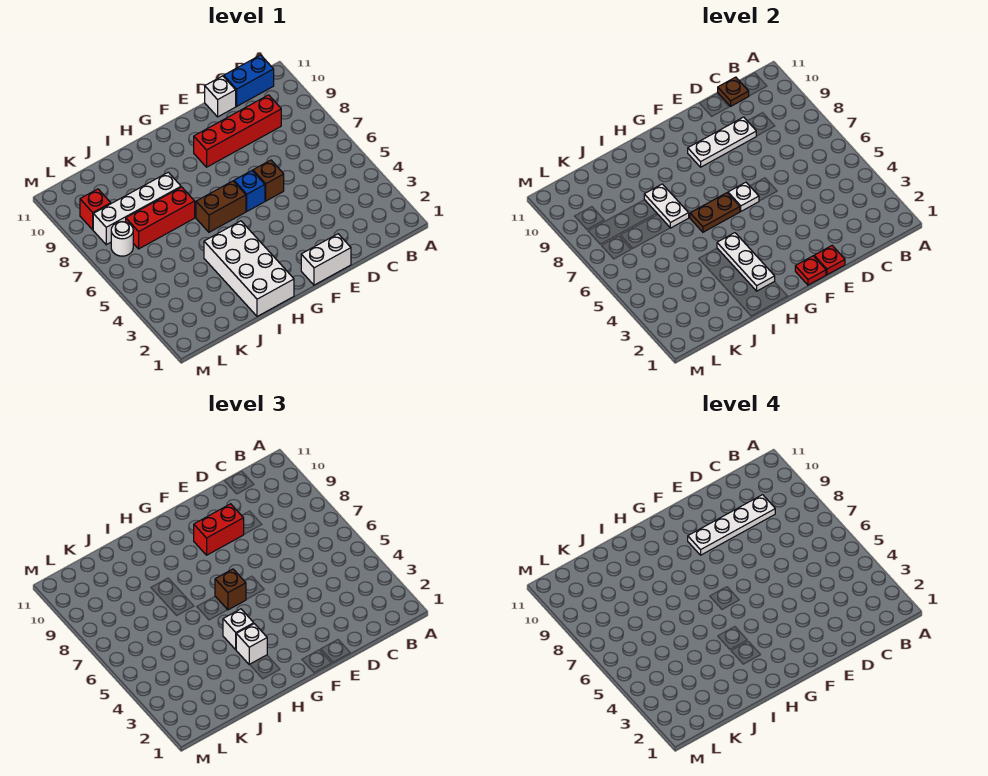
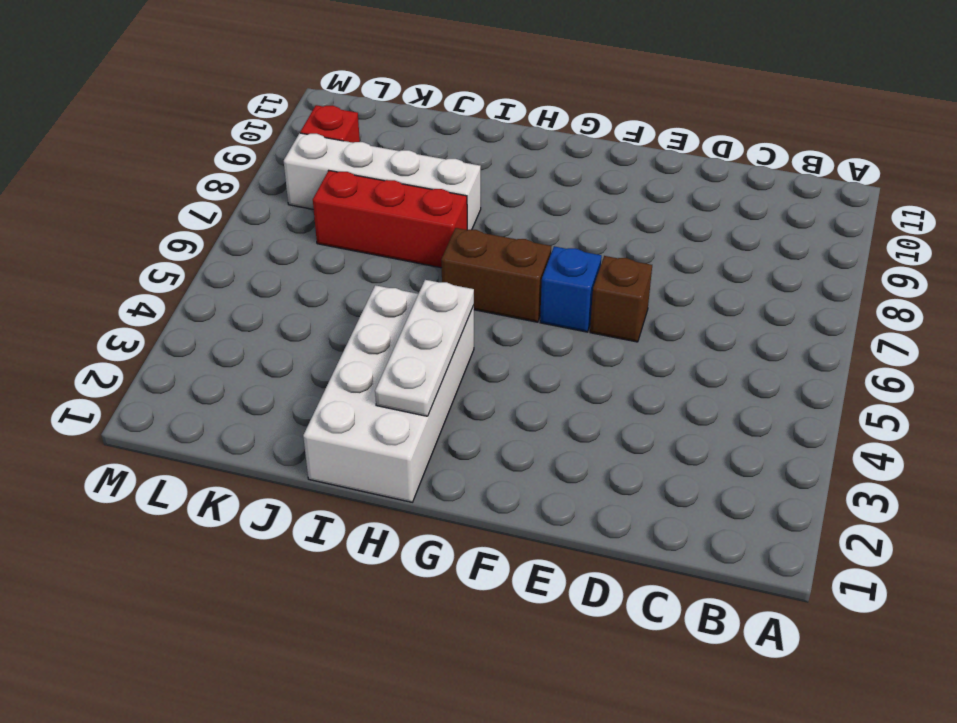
none -> blue 1x2 brick [224,55,274,106]
none -> red 1x4 brick [194,95,281,167]
none -> white 1x1 brick [205,76,236,117]

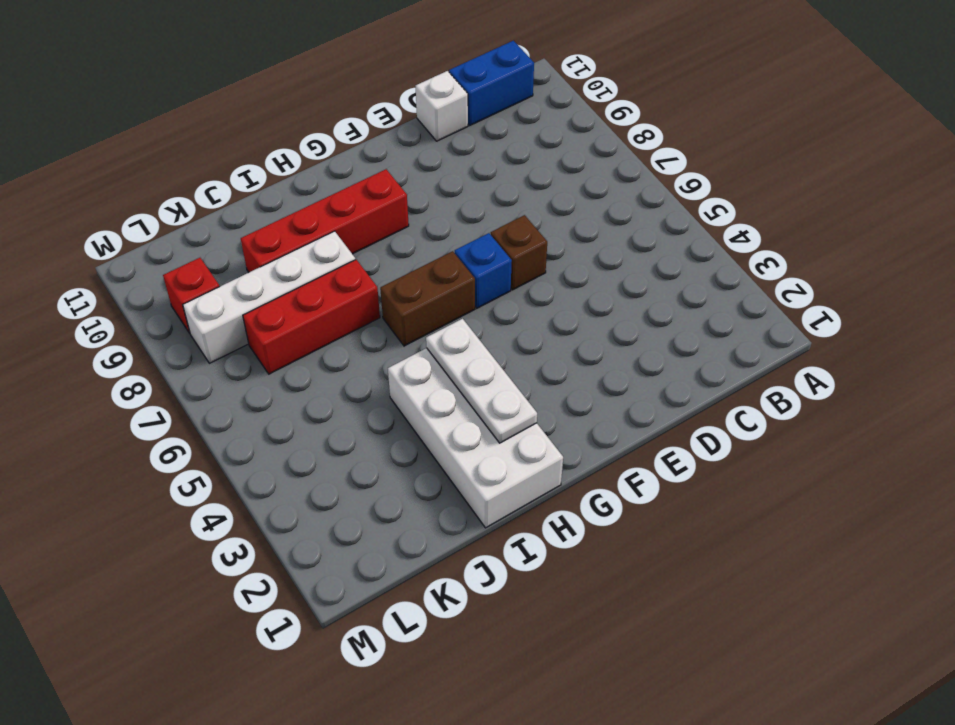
red 1x4 brick [241,169,409,272] -> red 1x4 brick moved to [194,95,281,167]
none -> white 1x2 brick [301,234,351,285]
none -> white 1x1 round brick [111,222,133,256]
none -> brown 1x1 plate [718,77,749,106]

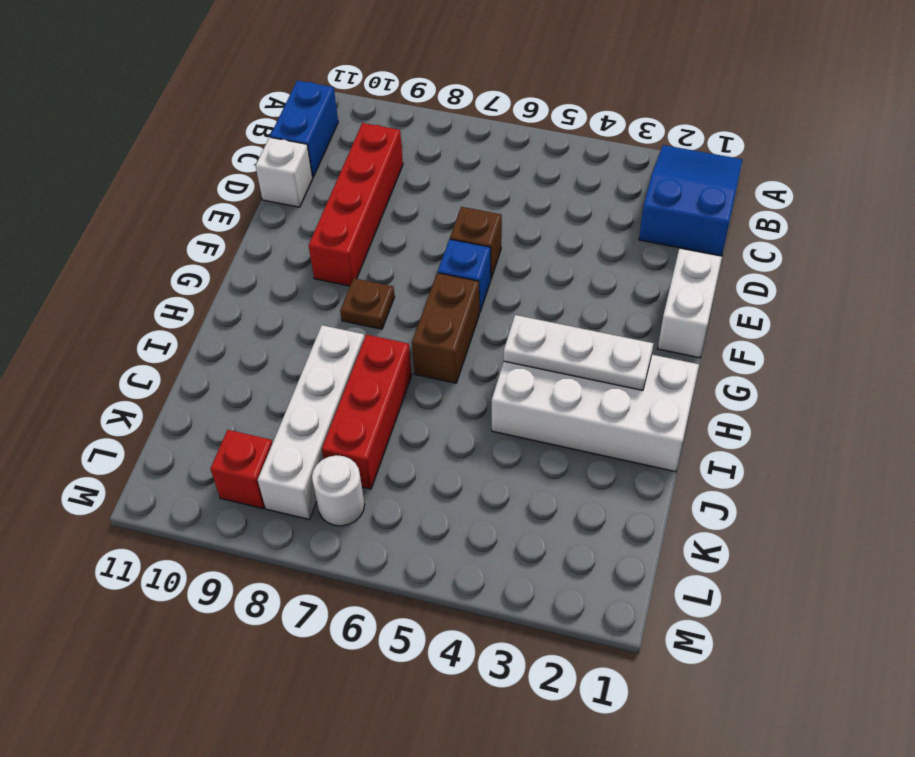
blue 2x3 slope [639,145,742,256] -> none
brown 1x1 plate [340,278,395,329] -> brown 1x1 plate moved to [718,77,749,106]
none -> white 1x3 plate [688,117,756,167]
none -> red 1x1 plate [814,246,845,275]
none -> red 1x1 plate [795,256,826,285]

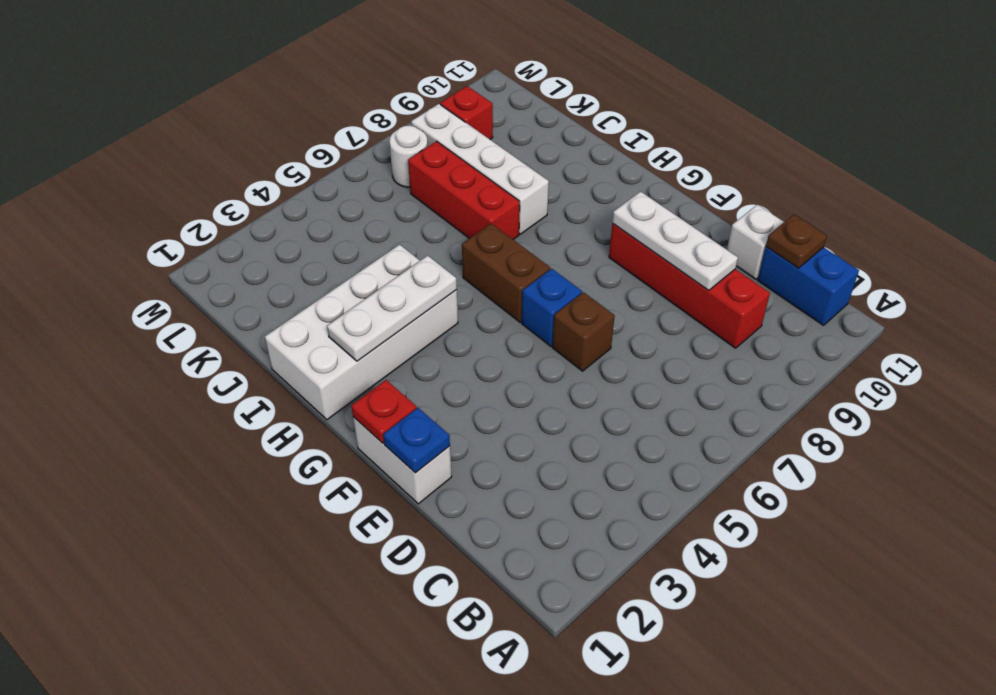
blue 1x1 plate [383,408,450,473] -> red 1x1 plate [814,246,845,275]
none -> white 1x1 plate [728,182,759,211]
none -> brown 1x2 plate [690,193,740,232]
none -> white 1x2 plate [644,184,689,228]

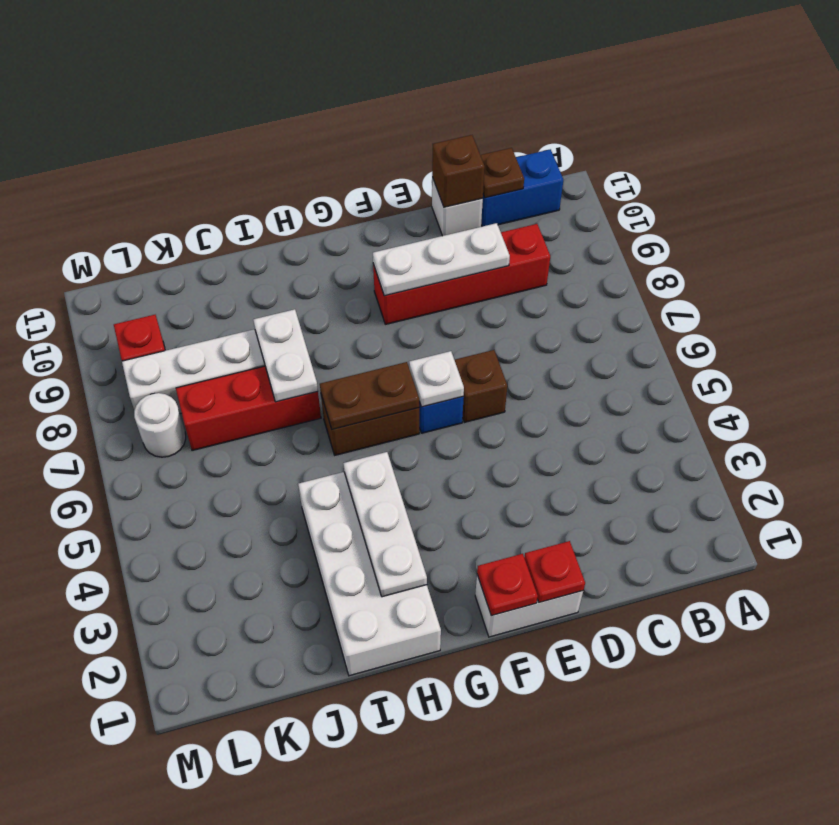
brown 1x1 brick [432,135,485,207] -> brown 1x1 brick moved to [215,569,246,610]
none -> red 1x2 brick [194,504,244,555]
none -> white 1x1 brick [236,624,267,664]
none -> white 1x1 brick [223,609,254,650]

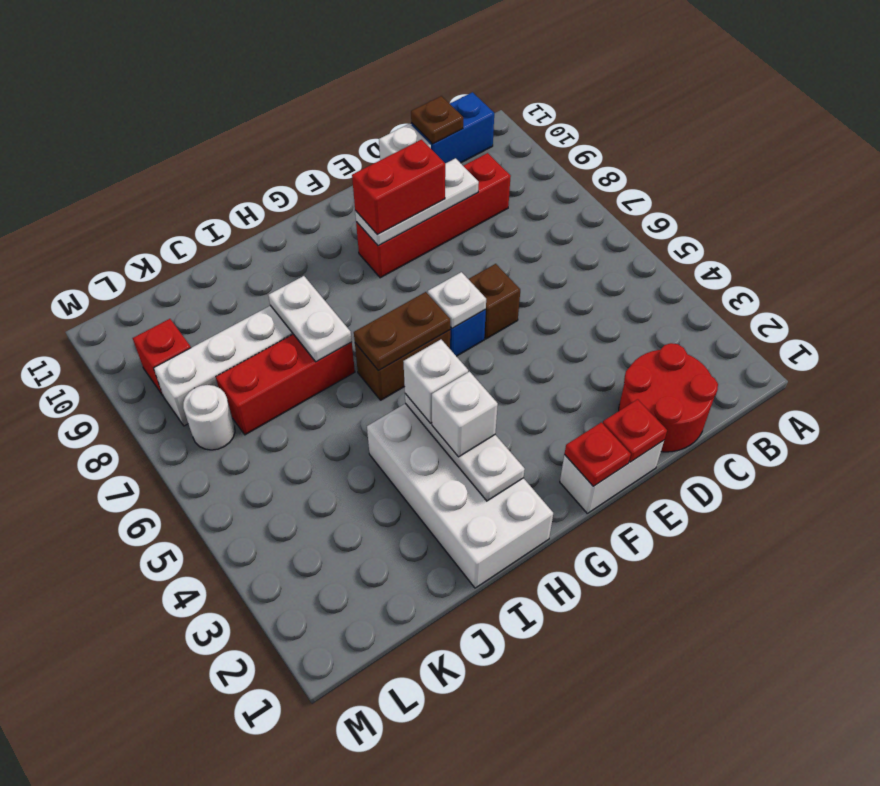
red 2x2 round brick [619,343,718,452] -> none
none -> brown 1x1 brick [215,569,246,610]
none -> white 1x4 plate [688,495,775,555]

